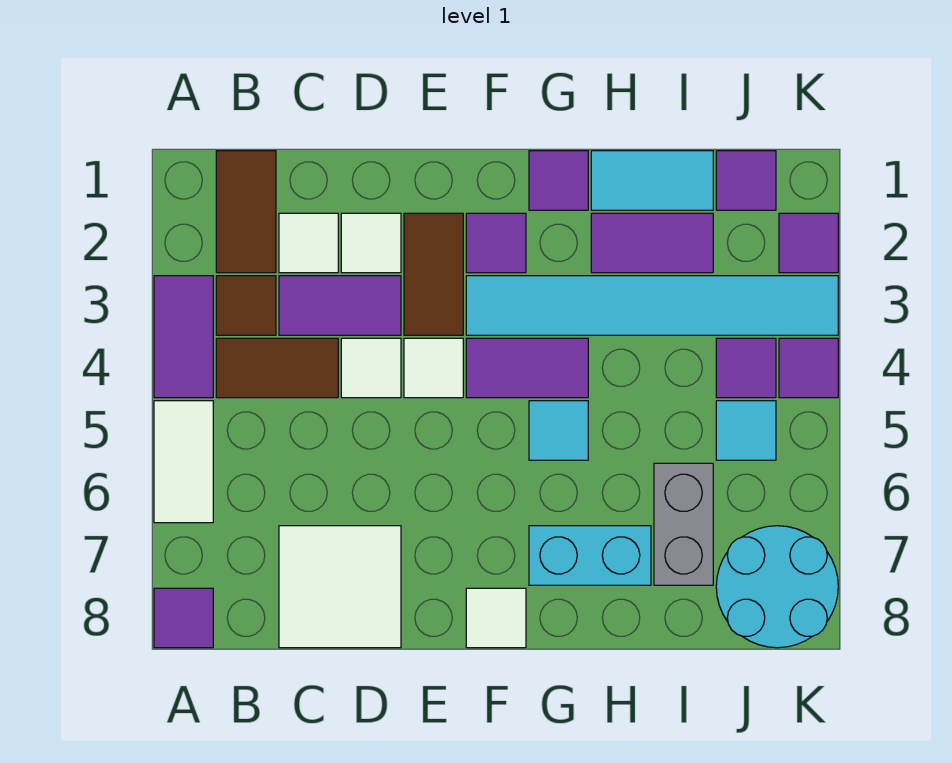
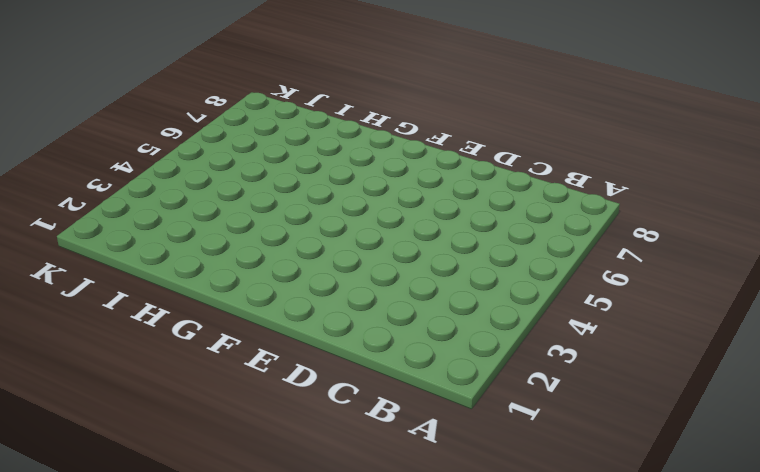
none -> purple 1x2 tile [154,276,213,398]
none -> white 1x2 tile [154,401,213,523]
none -> purple 1x1 tile [154,588,213,648]

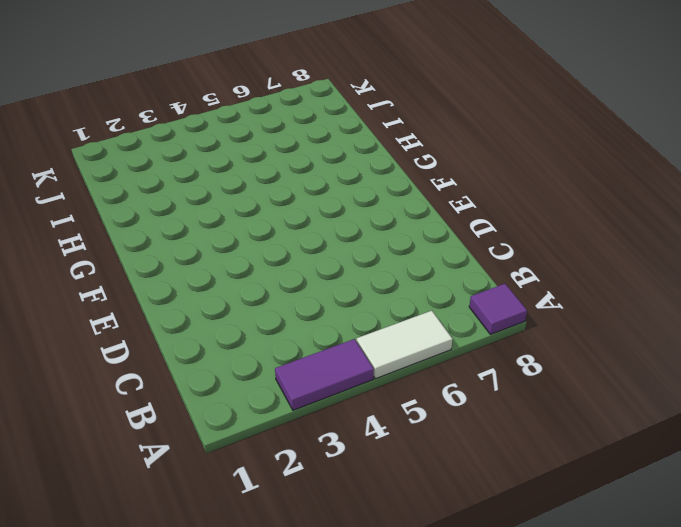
none -> brown 1x2 tile [216,151,276,273]
none -> brown 1x1 tile [216,276,276,335]
none -> brown 1x2 tile [216,338,338,398]

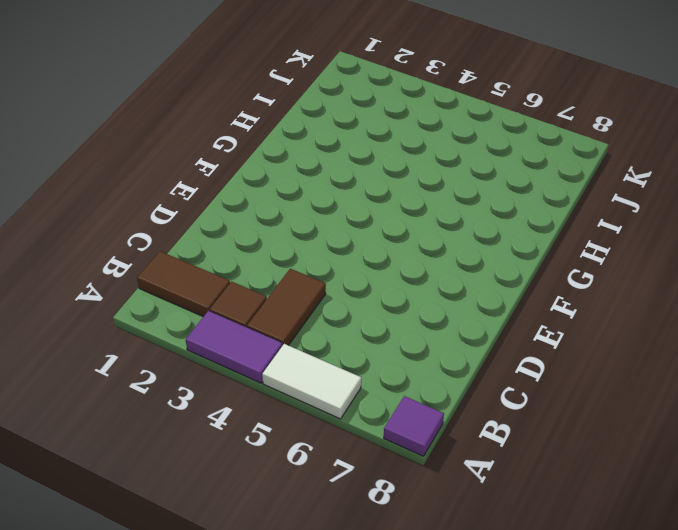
none -> white 1x1 tile [279,213,338,273]
none -> purple 1x2 tile [279,276,401,335]
none -> white 2x2 tile [279,526,401,648]

